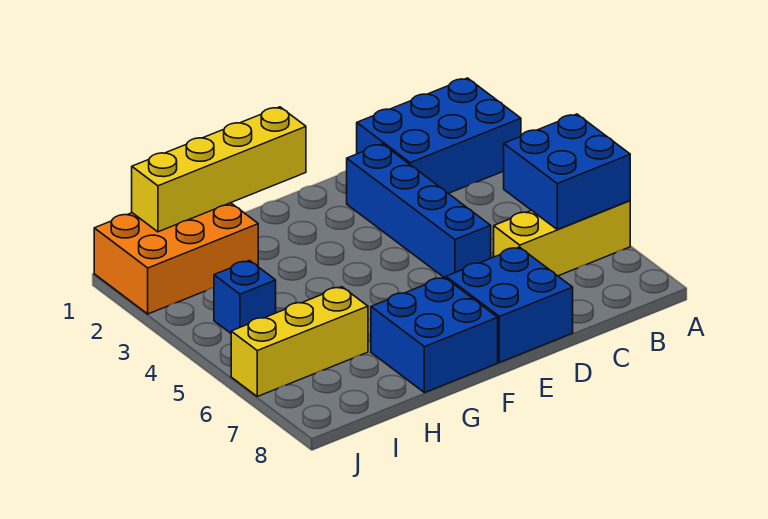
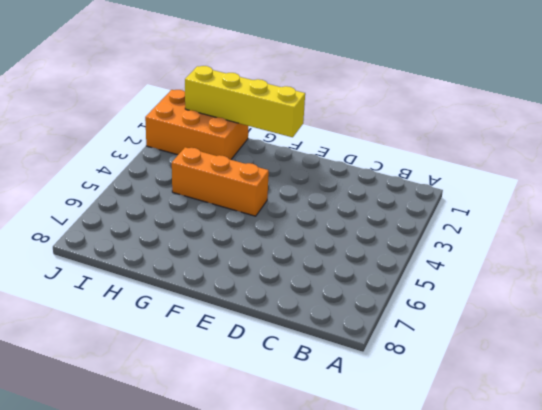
orange 1x3 brick [172,147,269,216] -> none
none -> blue 2x3 brick [357,78,521,193]
none -> yellow 1x3 brick [494,201,630,276]

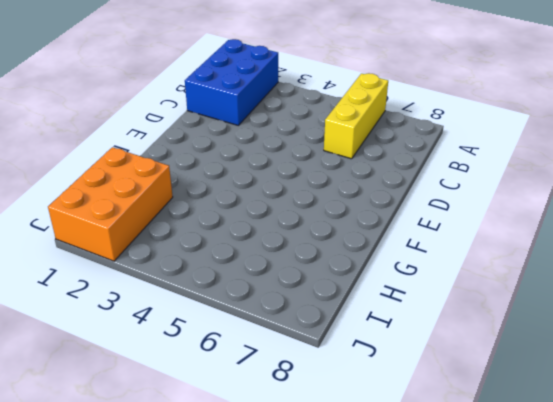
none -> blue 1x4 brick [347,144,491,278]
none -> blue 2x2 brick [446,247,573,363]

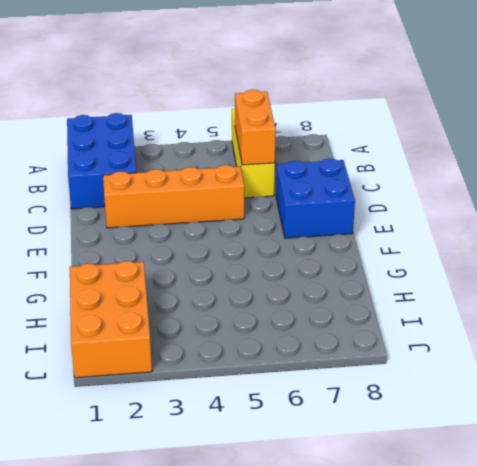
orange 1x2 brick [235,90,276,165] -> blue 2x2 brick [504,114,630,229]
orange 1x4 brick [103,165,244,228] -> blue 1x4 brick [347,144,491,278]
none -> blue 2x2 brick [371,277,498,393]
none -> yellow 1x3 brick [231,287,368,396]

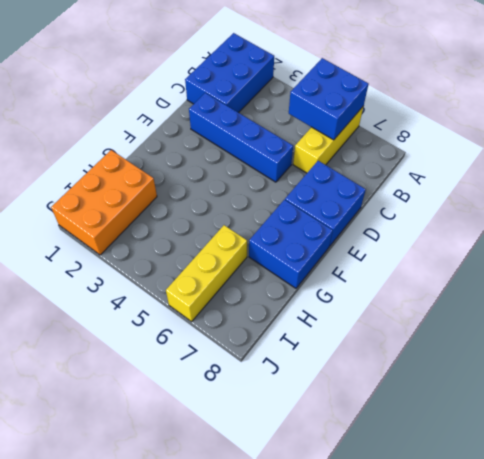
none -> blue 1x1 brick [214,261,276,333]
none -> yellow 1x4 brick [132,107,306,232]

